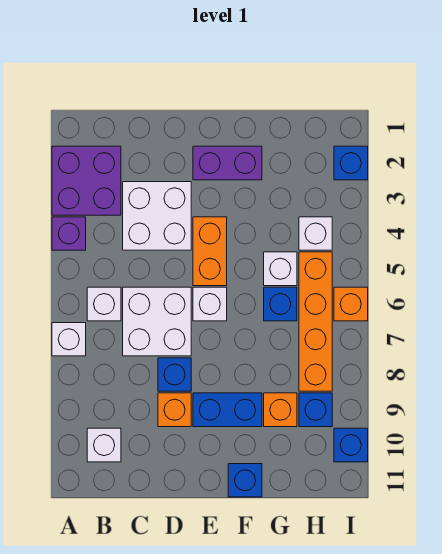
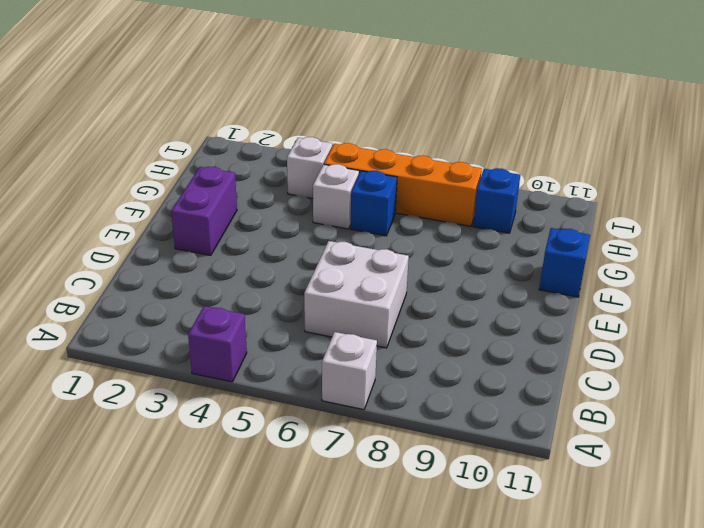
none -> purple 2x2 brick [52,146,121,215]
none -> white 1x1 brick [87,287,121,321]
none -> white 1x1 brick [87,428,121,462]

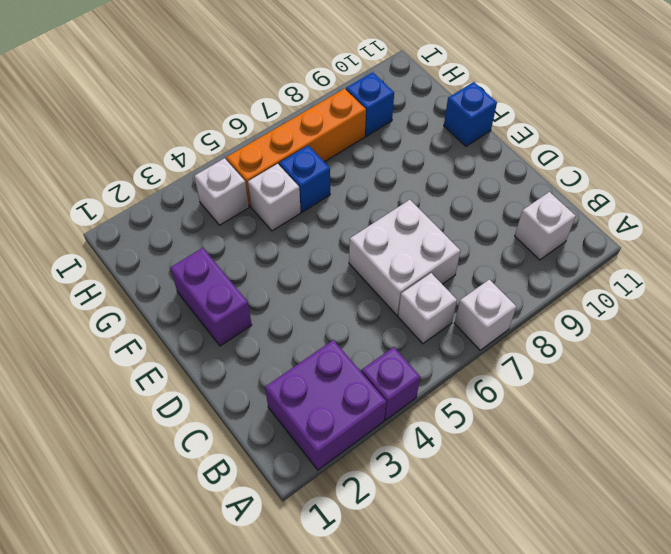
none -> white 2x2 brick [123,182,191,250]
none -> blue 1x1 brick [158,358,191,391]
none -> orange 1x1 brick [158,393,191,427]

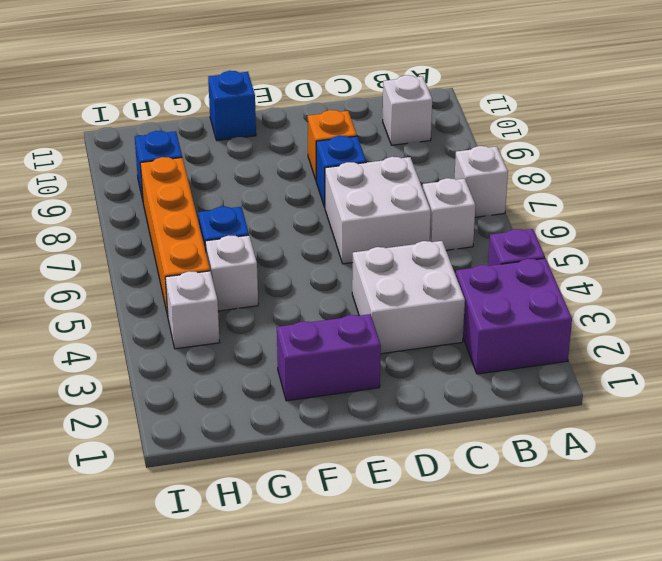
none -> orange 1x2 brick [193,217,227,286]
none -> white 1x1 brick [193,287,227,321]
none -> blue 1x2 brick [193,393,262,427]

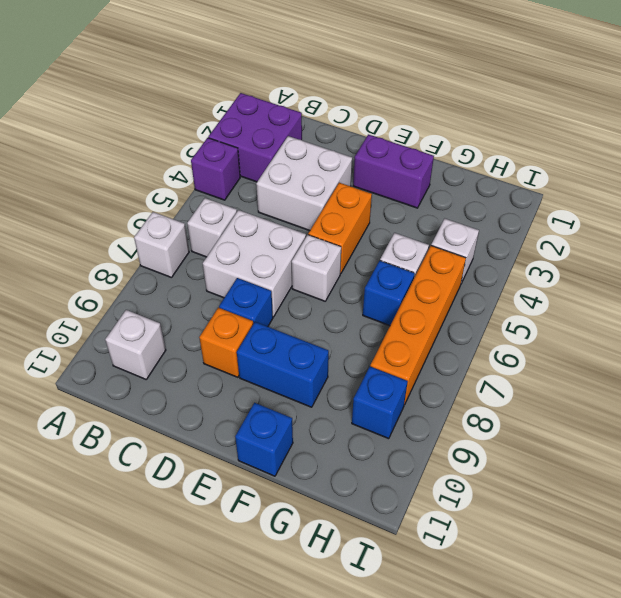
none -> orange 1x1 brick [264,393,297,427]
none -> blue 1x1 brick [334,146,368,180]
none -> orange 1x1 brick [334,287,368,321]

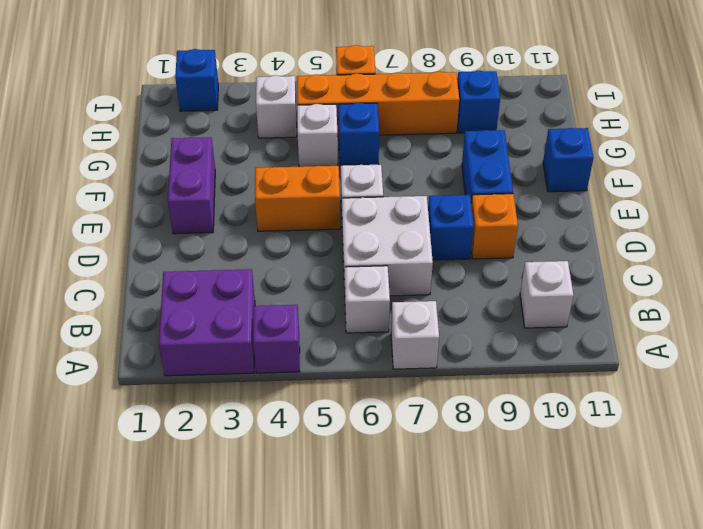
none -> white 2x2 brick [123,182,191,250]
none -> orange 1x1 brick [264,393,297,427]
none -> blue 1x1 brick [334,428,368,462]

